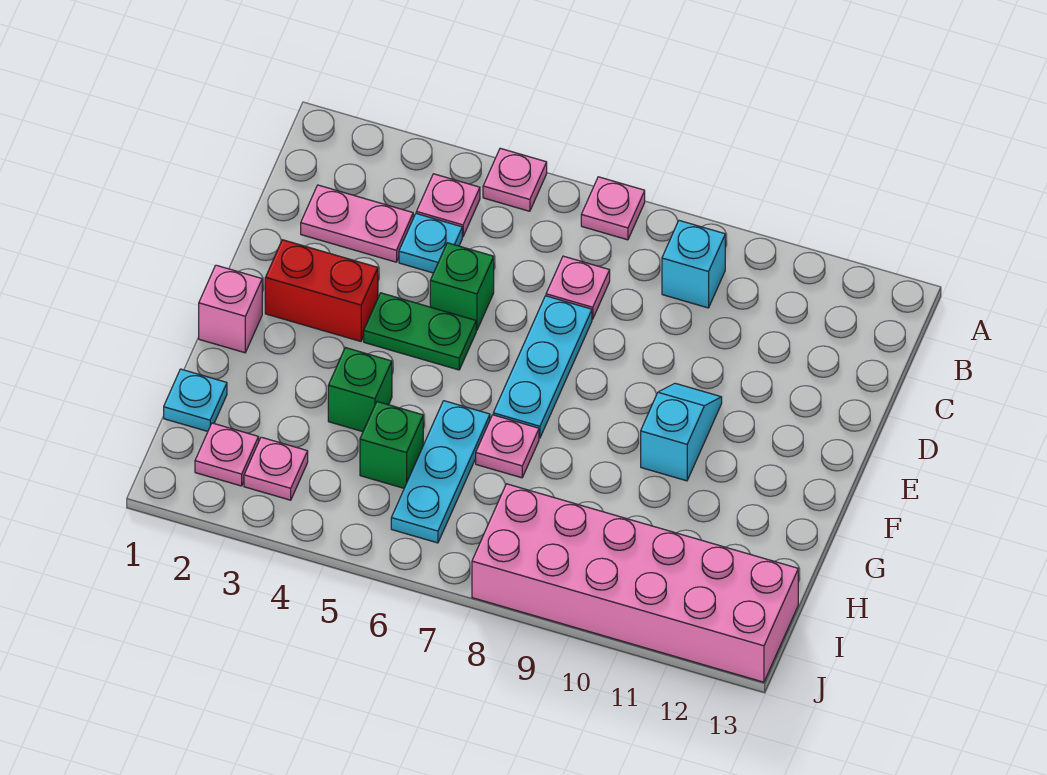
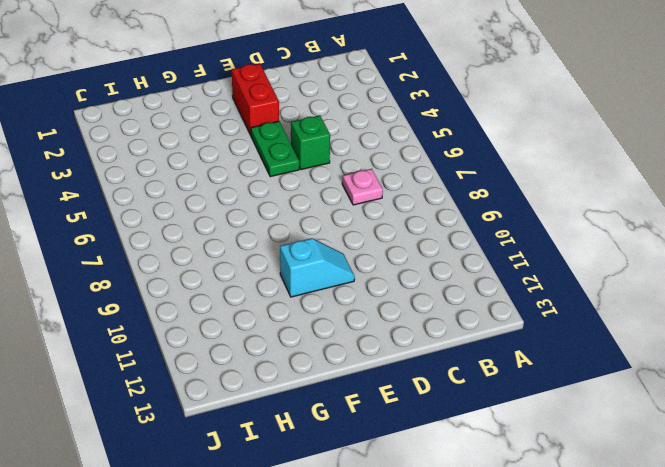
none -> pink 1x1 plate [483,148,547,211]
none -> pink 1x1 plate [581,177,645,240]
none -> pink 1x1 plate [416,174,480,237]

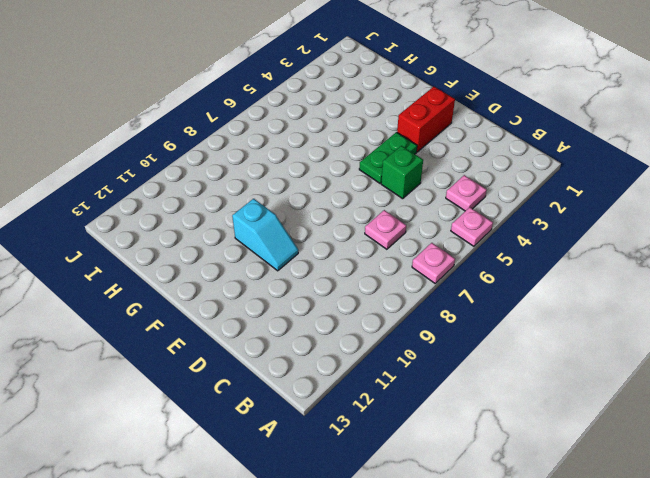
none -> cyan 1x1 brick [662,221,725,308]
none -> pink 1x2 plate [301,185,413,262]
none -> cyan 1x1 plate [399,214,462,273]

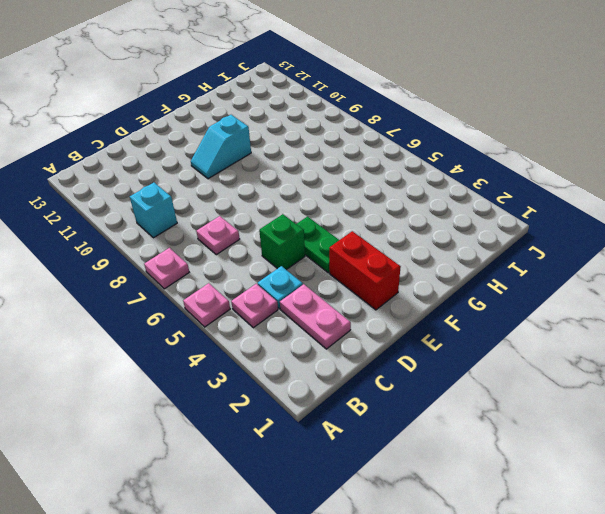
none -> cyan 1x3 plate [493,296,592,438]
none -> pink 1x1 brick [199,265,262,353]
none -> green 1x1 brick [328,348,392,432]

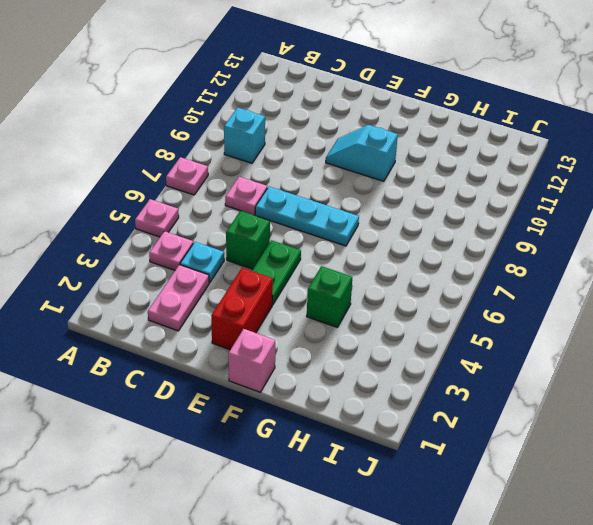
none -> cyan 1x3 plate [391,401,490,543]
none -> pink 1x1 plate [476,415,539,478]
none -> cyan 1x1 plate [164,369,227,431]

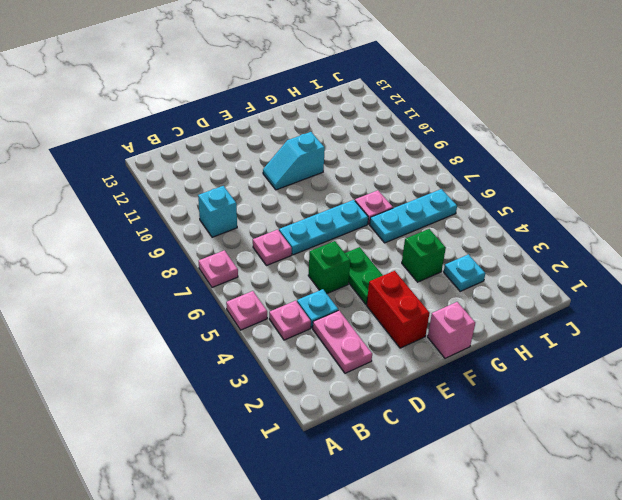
cyan 1x1 plate [444,254,485,291] -> cyan 1x1 plate moved to [164,369,227,431]
none -> green 1x1 brick [360,402,423,488]
none -> pink 1x1 plate [195,423,259,486]
none -> pink 1x1 plate [244,437,308,500]

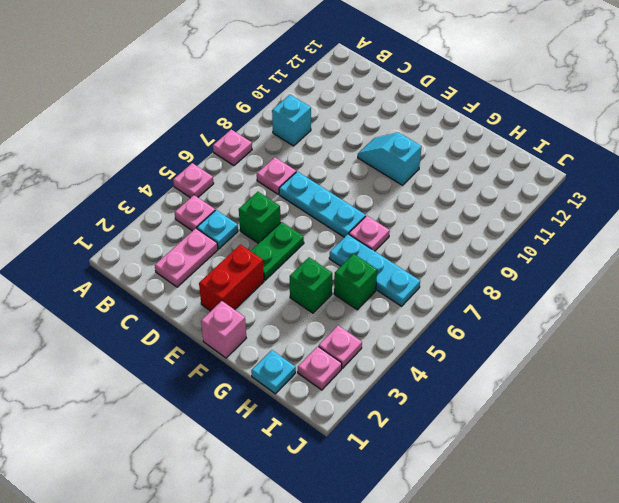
none -> pink 2x6 brick [472,484,798,682]

